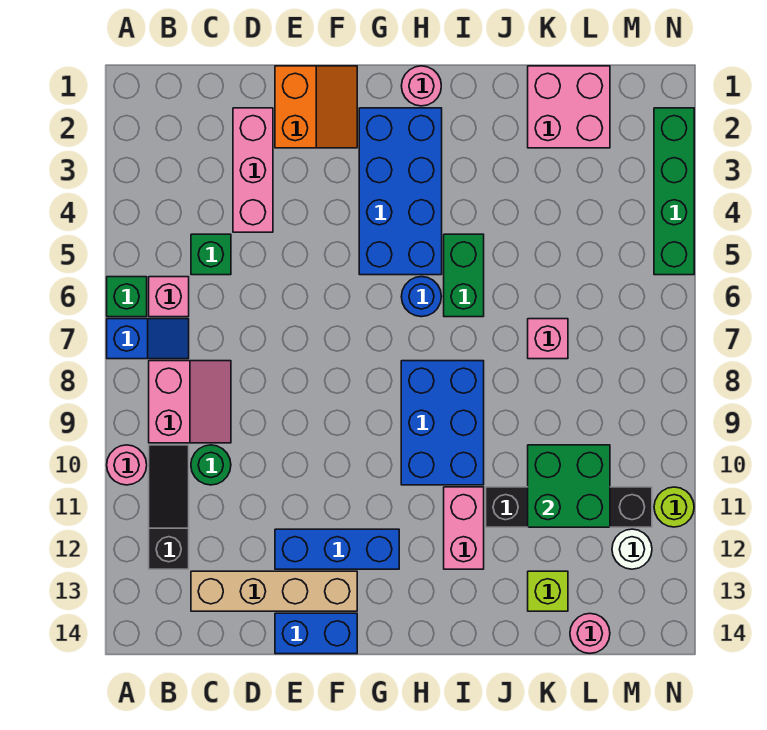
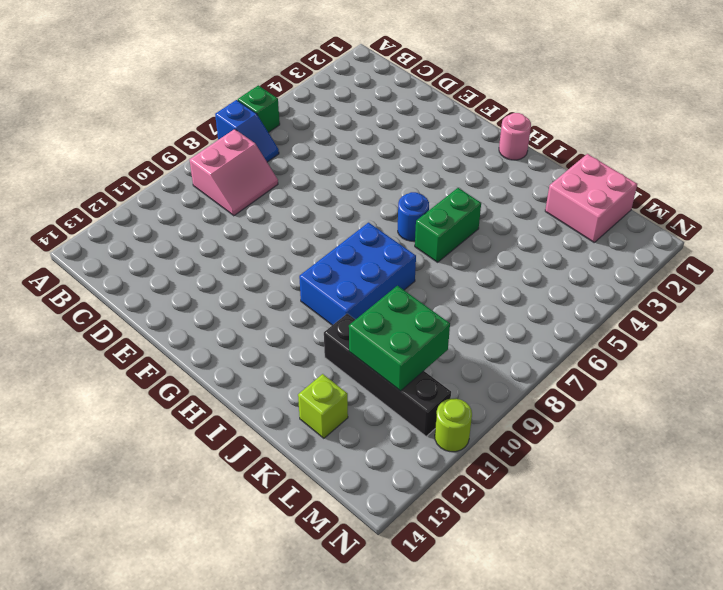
none -> pink 1x1 round brick [107,445,147,485]
none -> pink 1x1 brick [149,277,189,317]
none -> black 1x3 slope [149,445,189,569]

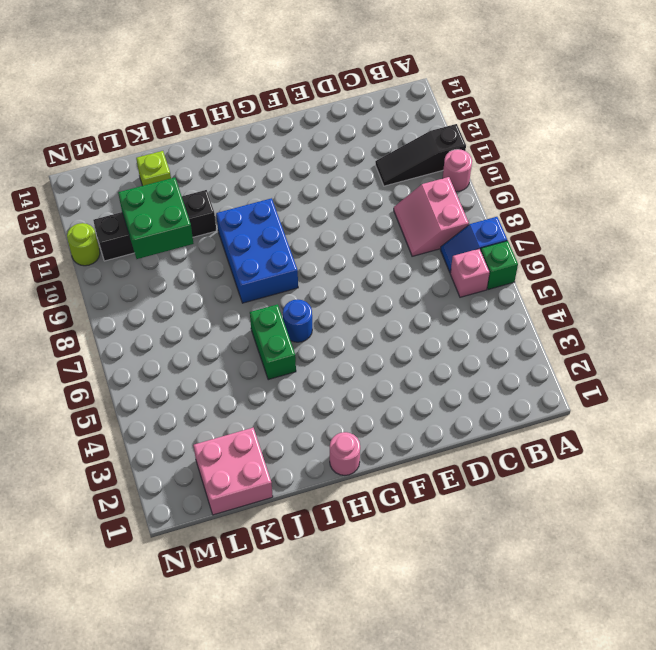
black 1x3 slope [375,124,466,186] -> black 1x3 slope turned to [149,445,189,569]
none -> green 1x1 brick [191,234,231,275]
none -> green 1x1 round brick [191,445,231,485]
none -> tan 1x4 brick [191,571,357,611]

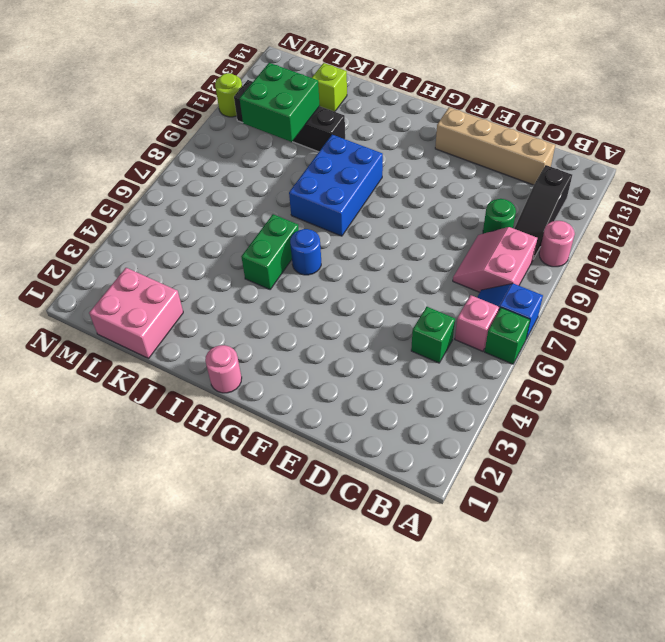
none -> pink 1x3 brick [233,108,273,232]
none -> orange 2x2 slope [275,66,357,148]
none -> blue 1x3 brick [275,529,399,569]

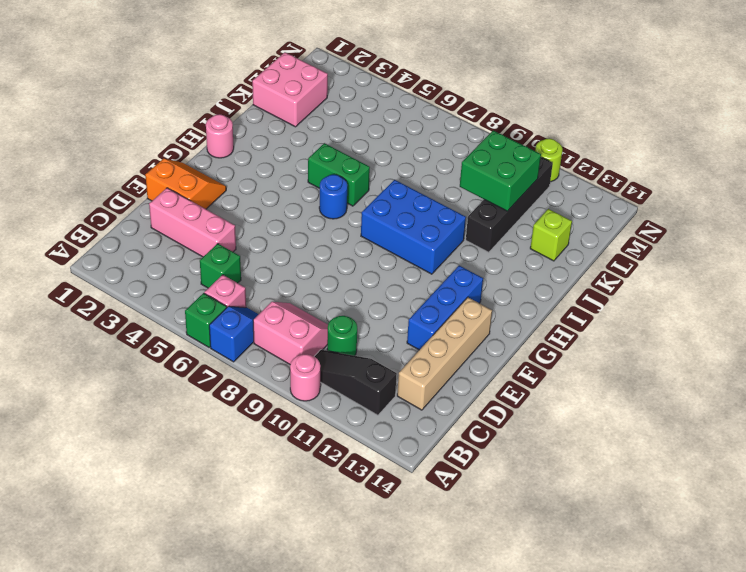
none -> blue 1x2 brick [275,613,357,654]
none -> blue 2x4 brick [359,108,442,275]
none -> pink 1x2 brick [444,487,484,569]

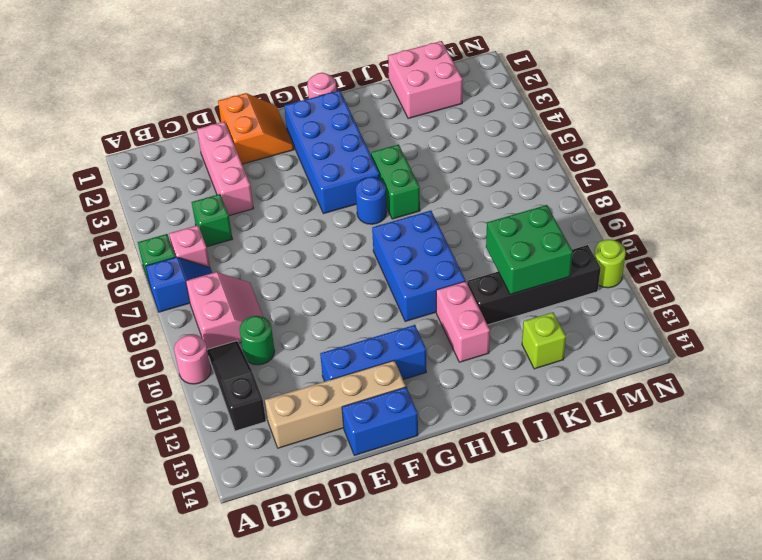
none -> pink 1x1 brick [528,319,568,359]
none -> pink 1x1 round brick [570,614,610,653]
none -> white 1x1 round brick [612,529,652,569]

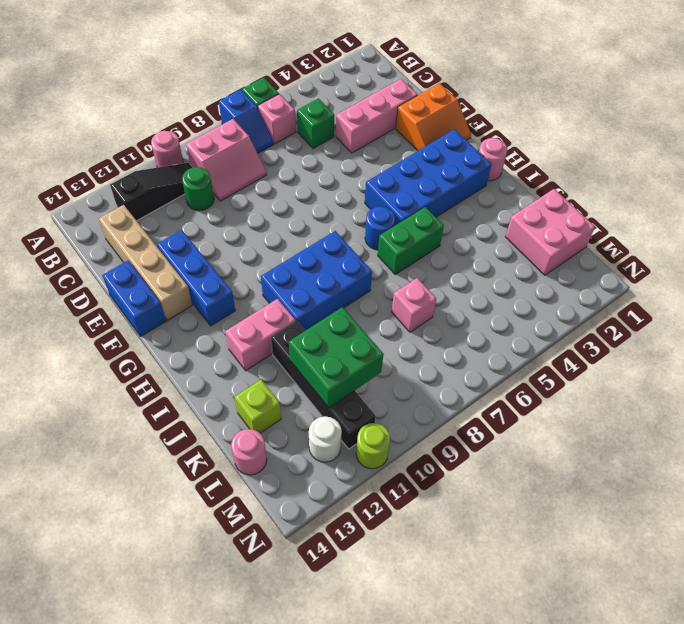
none -> green 1x4 brick [654,108,694,275]

